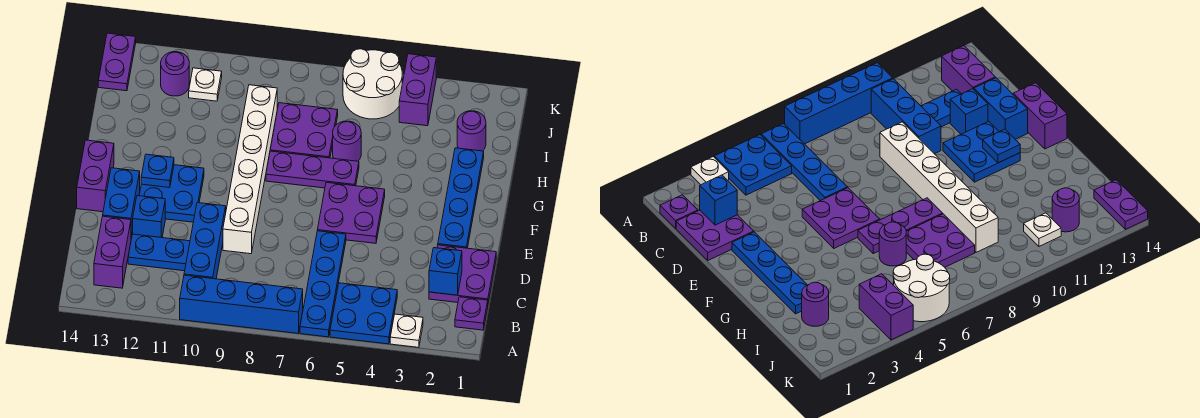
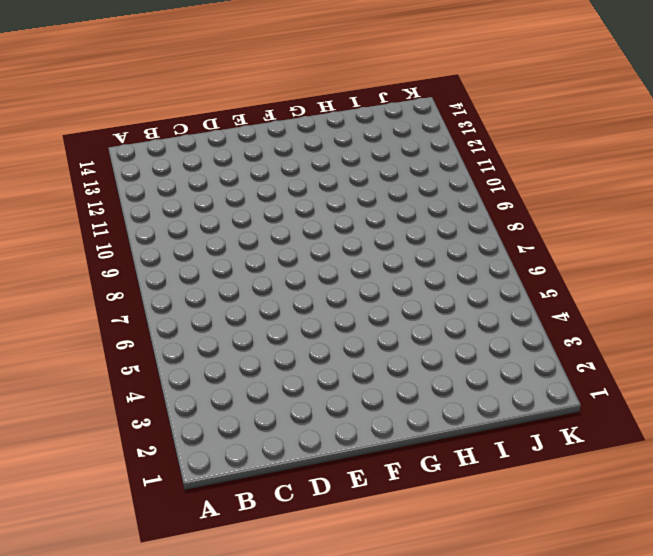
none -> white 1x1 plate [390,314,423,347]
none -> blue 2x2 plate [330,283,397,344]
none -> blue 1x4 plate [300,231,346,337]

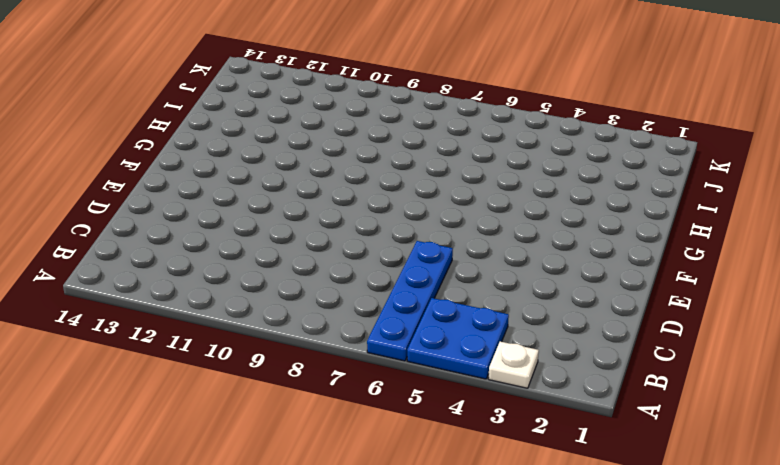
none -> blue 1x4 brick [180,275,303,333]
none -> purple 1x1 plate [455,297,488,330]
none -> blue 1x3 brick [184,203,226,279]

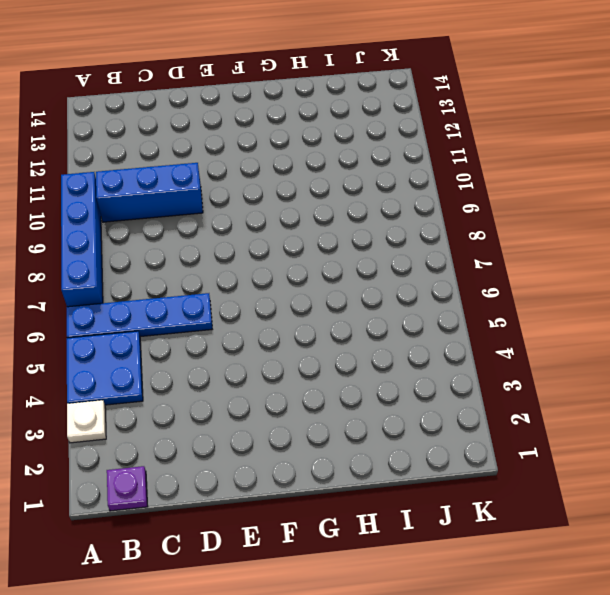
none -> purple 1x2 brick [94,216,131,288]
none -> purple 2x2 plate [429,245,496,303]
none -> blue 1x2 plate [128,234,190,271]

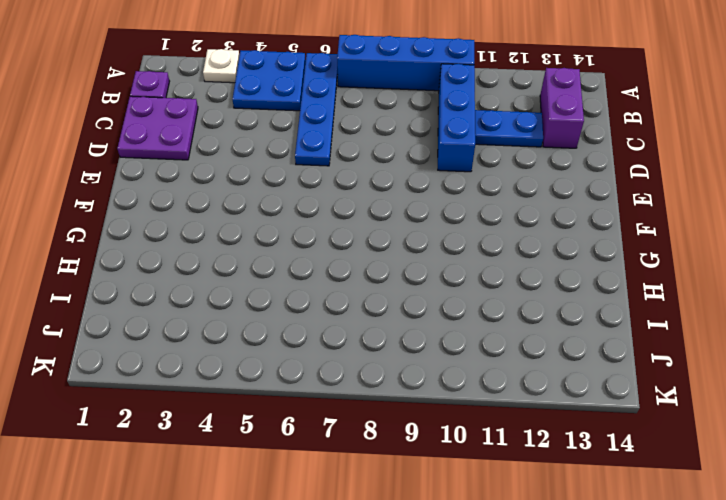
none -> white 1x6 brick [223,85,277,254]
none -> blue 1x1 brick [133,196,165,238]
none -> blue 1x2 brick [103,168,140,238]

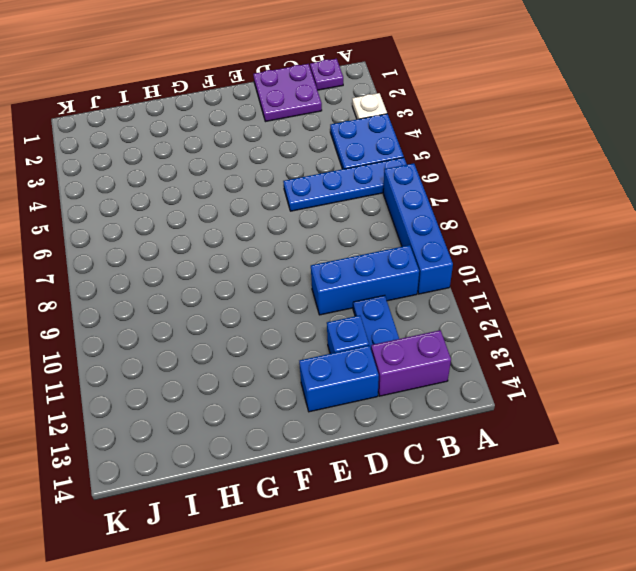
none -> white 1x6 brick [223,85,277,254]
none -> blue 1x4 plate [438,148,484,248]
none -> purple 2x2 plate [317,182,385,243]

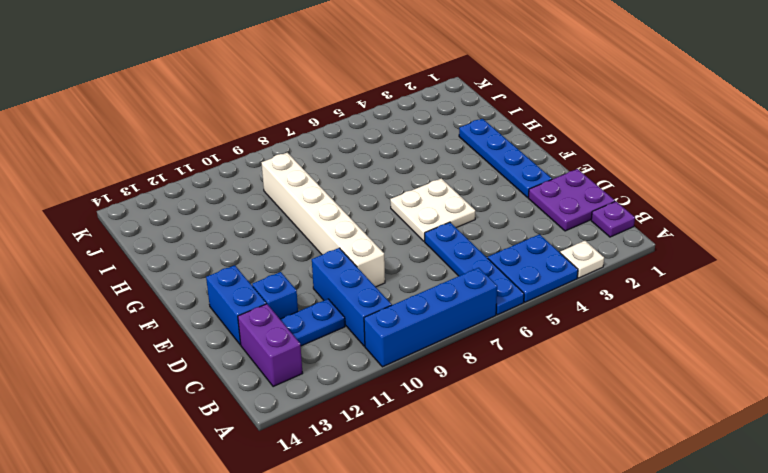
white 2x2 plate [390,178,475,241] -> purple 2x2 plate [317,182,385,243]
none -> blue 2x2 plate [139,165,204,222]
none -> purple 1x2 brick [77,140,114,212]
none -> purple 1x3 plate [266,151,359,188]

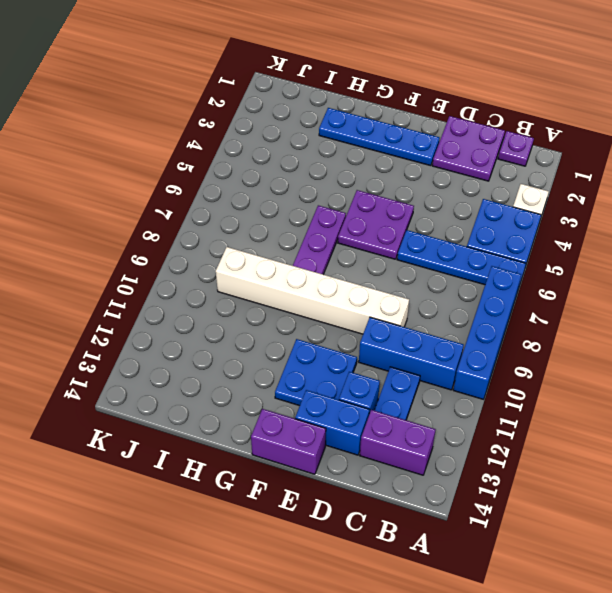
none -> purple 1x1 round brick [333,121,361,161]
none -> purple 2x2 plate [270,103,338,158]
none -> purple 1x1 round brick [457,111,486,151]

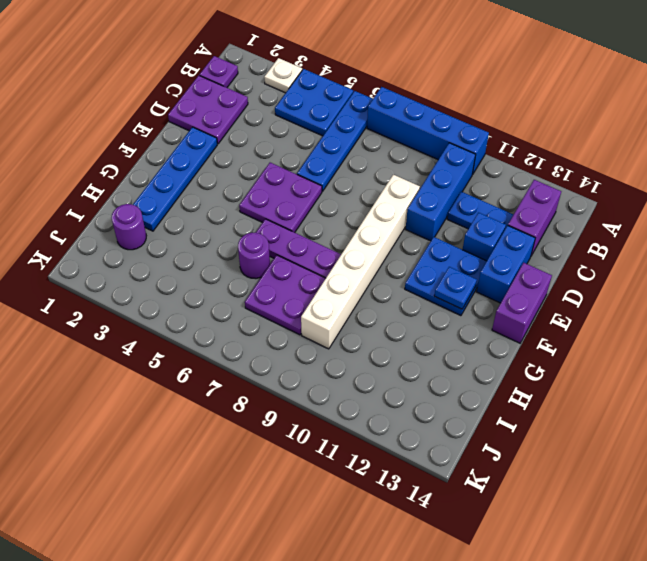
none -> purple 1x2 brick [399,54,436,126]
none -> white 2x2 round brick [343,49,402,119]
none -> white 1x1 plate [189,68,222,101]

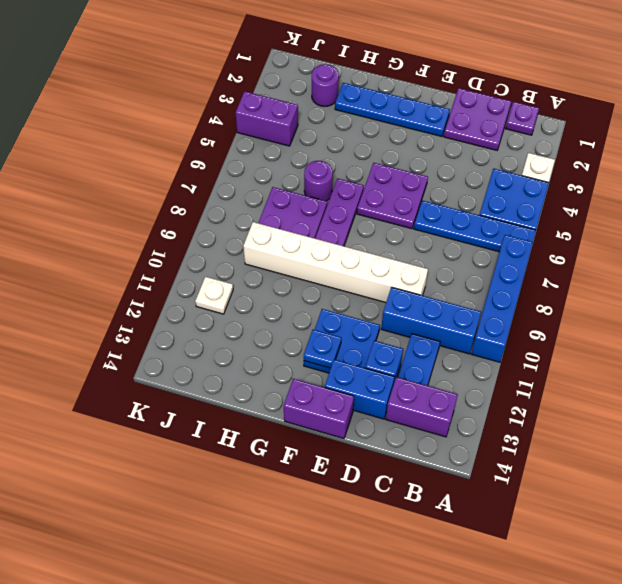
none -> white 2x2 round brick [343,49,402,119]
none -> purple 1x1 round brick [161,52,189,96]
none -> purple 1x2 plate [98,33,136,91]

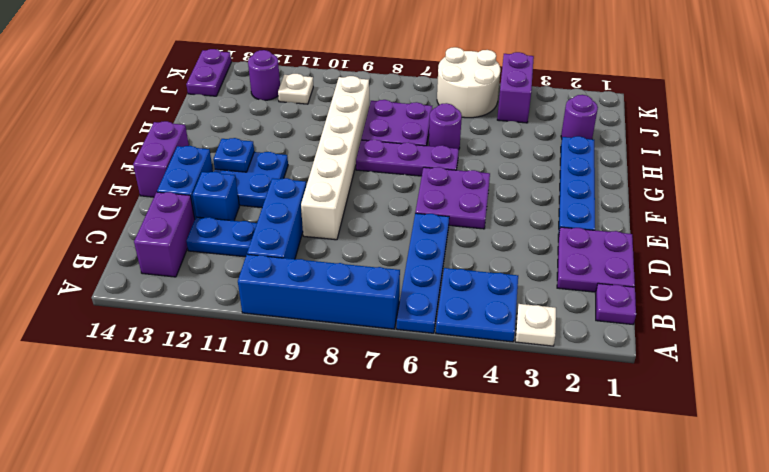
none -> blue 1x1 brick [429,248,462,295]

